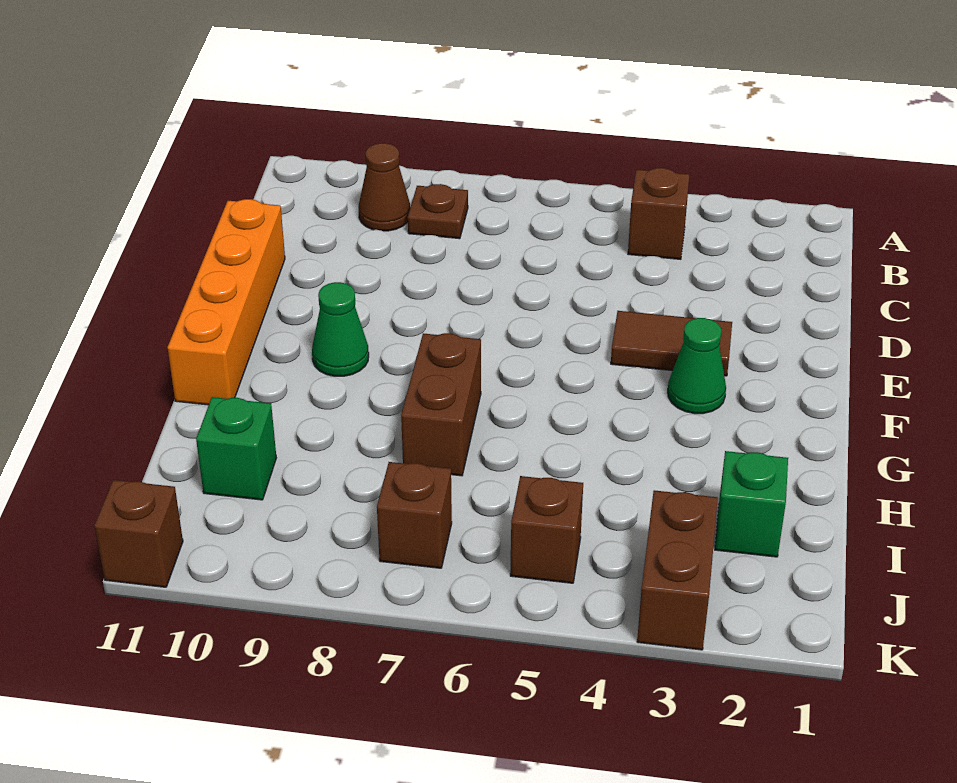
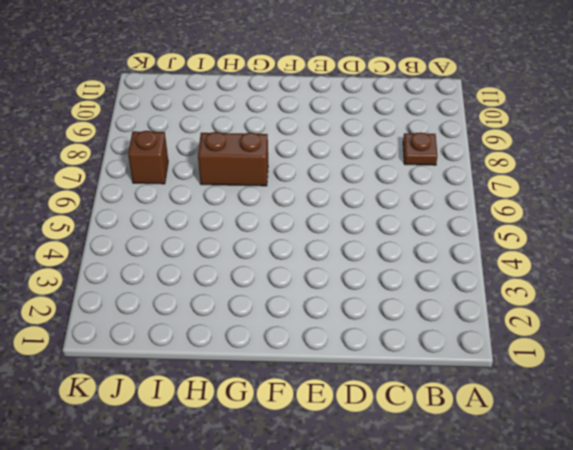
none -> brown 1x1 brick [628,168,689,259]
none -> brown 1x1 cone [359,143,410,231]
none -> orange 1x4 brick [168,199,285,405]

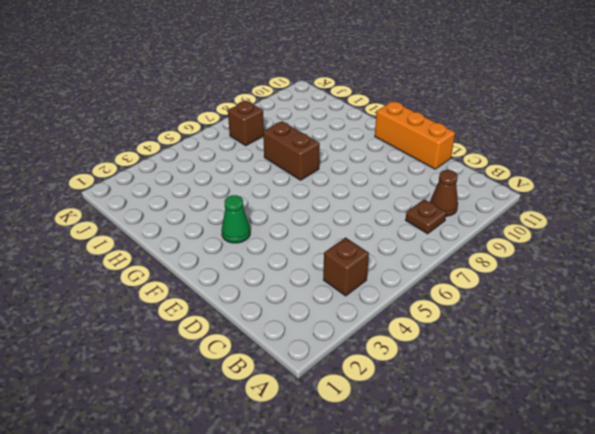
orange 1x3 brick [375,101,455,169] -> orange 1x4 brick [168,199,285,405]
none -> brown 1x2 tile [611,311,732,376]
none -> green 1x1 cone [312,282,369,376]
none -> green 1x1 brick [715,451,788,557]

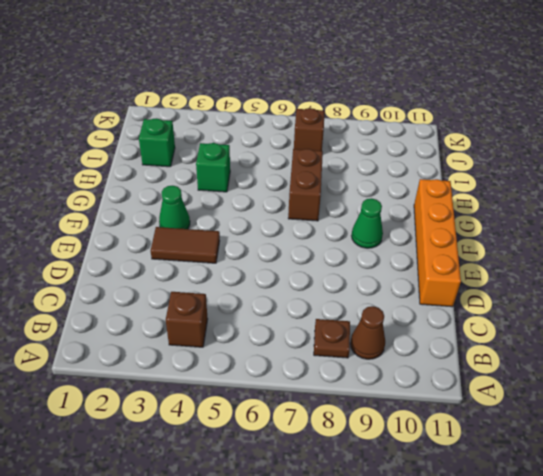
green 1x1 brick [196,143,230,192] -> green 1x1 brick moved to [196,397,276,500]
none -> brown 1x2 brick [637,490,718,650]
none -> brown 1x1 brick [510,476,583,583]
none -> brown 1x1 brick [94,480,183,587]

